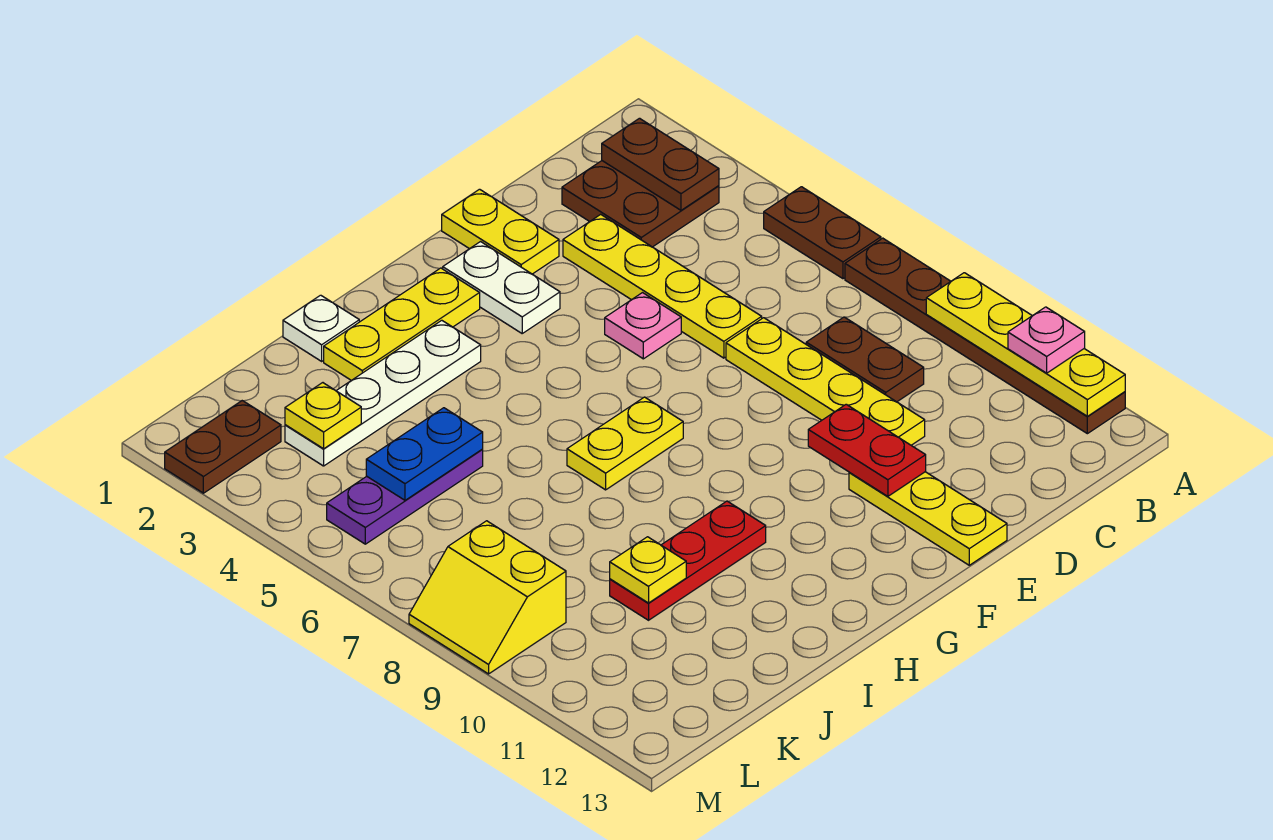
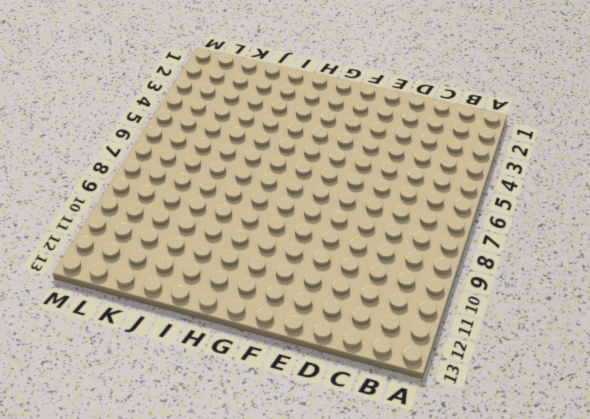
none -> brown 1x2 plate [764,187,881,279]
none -> brown 1x6 plate [845,238,1125,434]
none -> brown 2x2 plate [562,161,719,247]

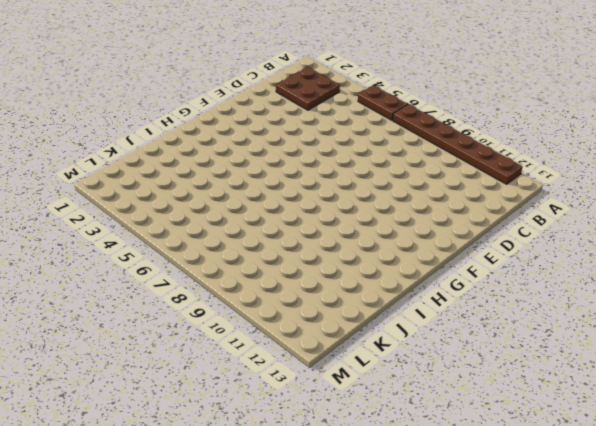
none -> brown 1x2 plate [806,317,924,402]
none -> yellow 1x4 plate [563,214,762,358]
none -> yellow 1x4 plate [726,318,925,445]

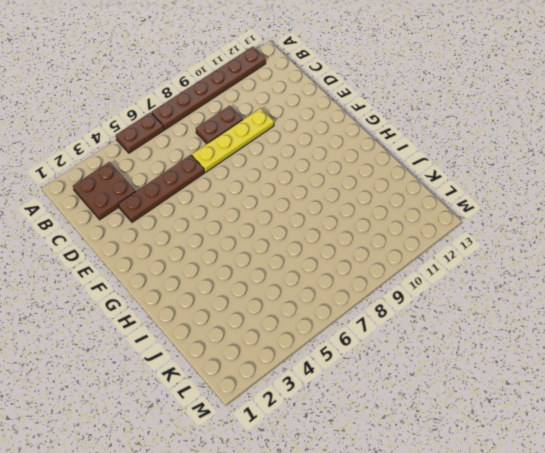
brown 1x4 plate [118,155,204,222] -> yellow 1x4 plate [563,214,762,358]
none -> yellow 1x2 plate [442,189,559,274]
none -> pink 1x1 plate [605,293,681,359]
none -> yellow 1x3 plate [849,472,1007,565]

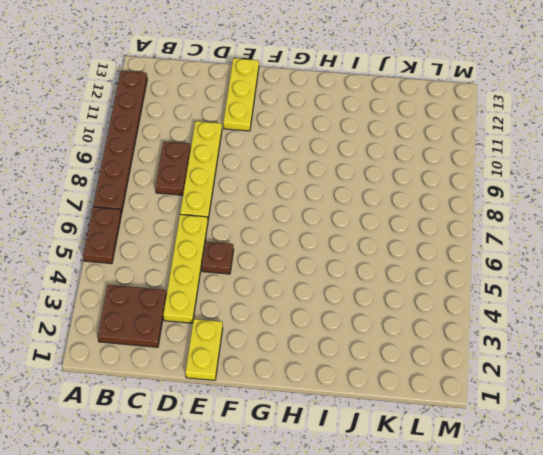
brown 1x1 plate [202,242,234,274] -> pink 1x1 plate [605,293,681,359]
none -> white 1x2 plate [443,242,560,333]
none -> yellow 1x3 plate [324,268,480,380]
none -> yellow 1x2 plate [567,397,683,490]

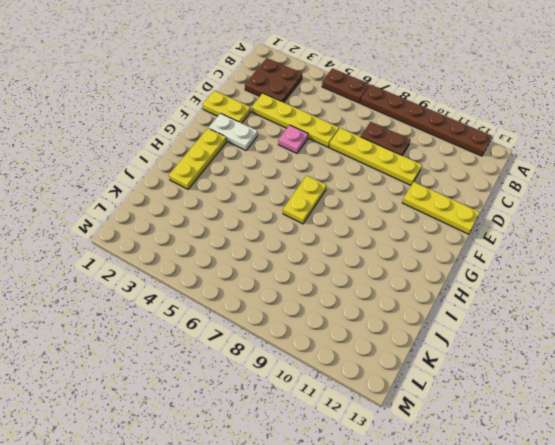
none -> white 1x4 plate [285,320,481,466]
none -> red 1x3 plate [610,501,766,620]
none -> white 1x1 plate [283,295,359,361]

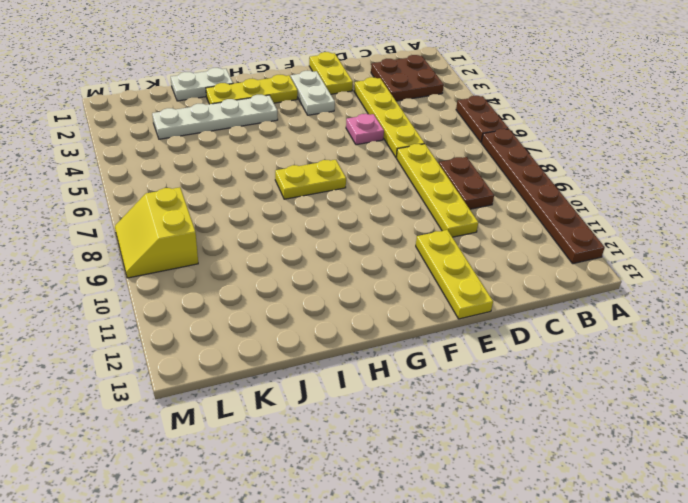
white 1x2 plate [171,68,233,101] -> white 1x1 plate [283,295,359,361]
none -> red 1x3 plate [610,501,766,620]
none -> purple 1x3 plate [327,450,483,544]
none -> brown 1x2 plate [165,401,281,493]

